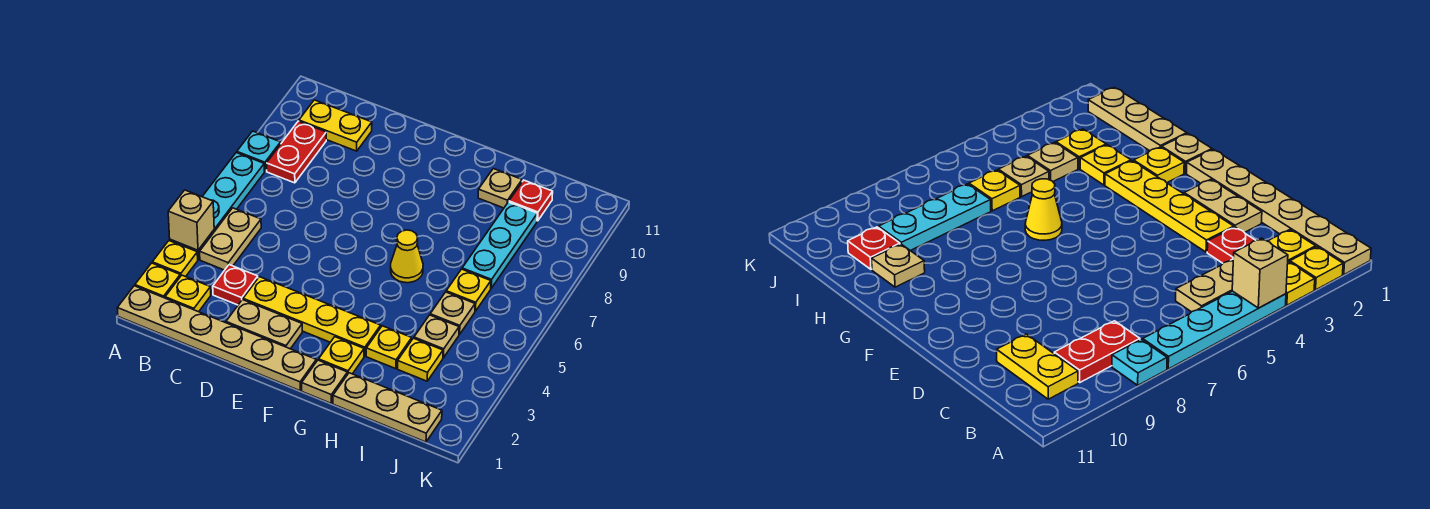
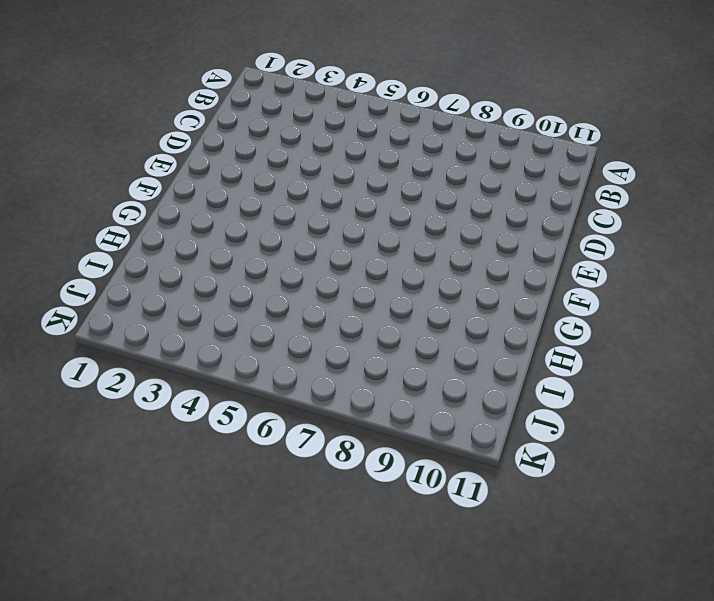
none -> tan 1x6 plate [117,286,316,391]
none -> yellow 1x1 plate [135,263,180,298]
none -> yellow 1x1 plate [152,241,198,277]

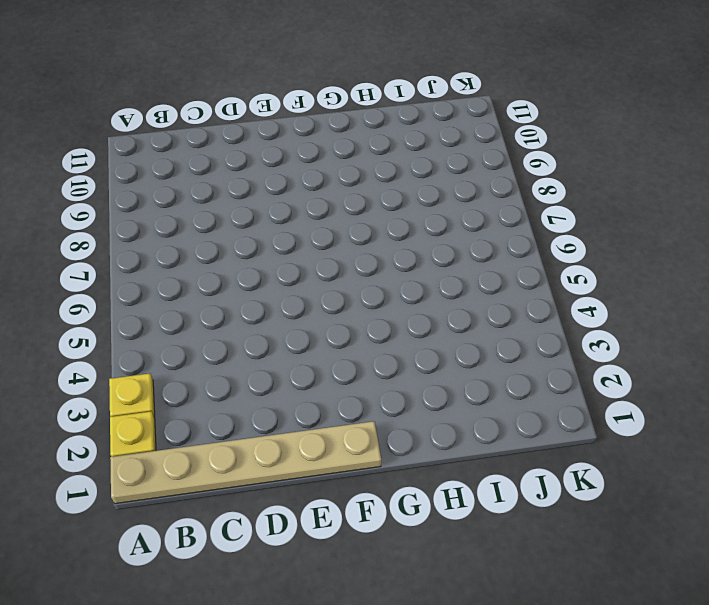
none -> cyan 1x4 plate [170,153,264,259]
none -> cyan 1x1 plate [237,131,281,171]
none -> yellow 1x1 plate [165,275,211,312]

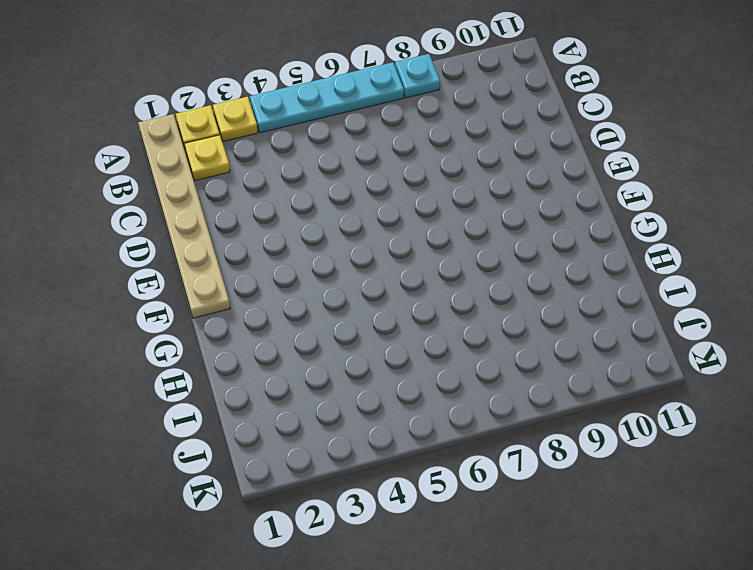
none -> tan 1x2 plate [200,208,261,270]
none -> red 1x2 plate [266,121,326,183]
none -> yellow 1x2 plate [299,100,372,151]

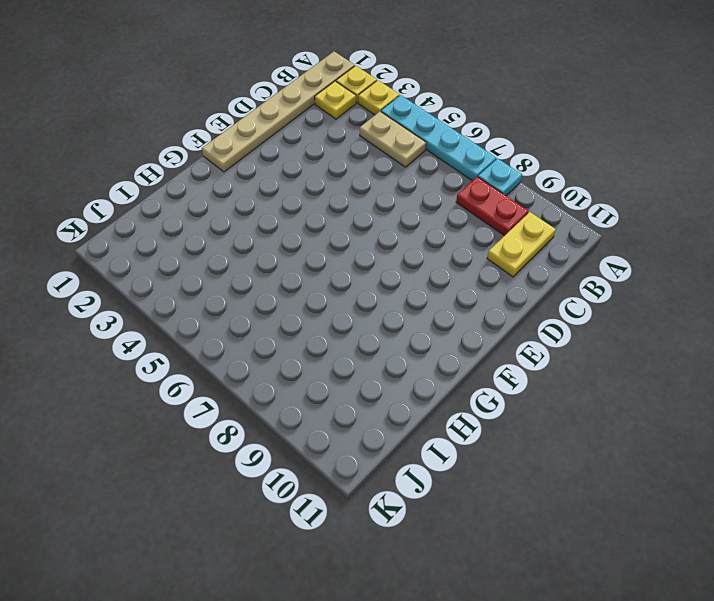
none -> red 1x1 plate [213,265,258,305]
none -> tan 1x2 plate [226,300,302,349]
none -> yellow 1x4 plate [243,277,381,356]

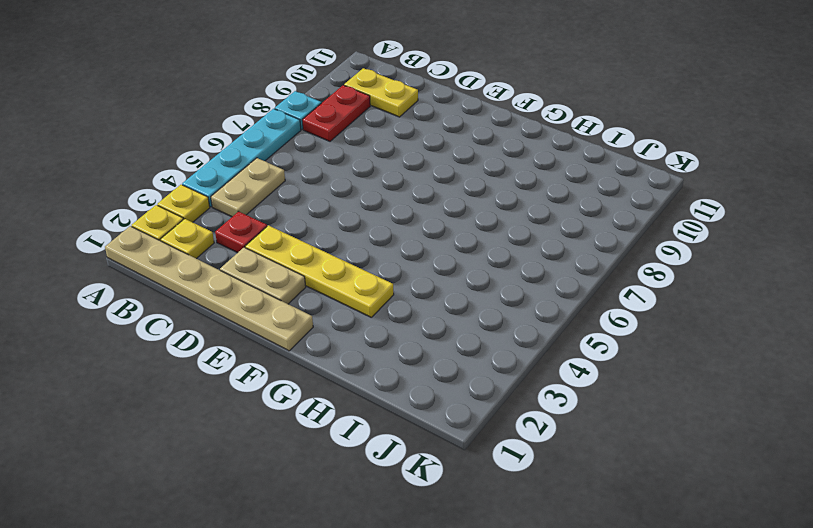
none -> tan 1x1 plate [302,360,347,404]
none -> yellow 1x1 plate [319,337,364,375]
none -> yellow 1x1 cone [391,230,423,283]

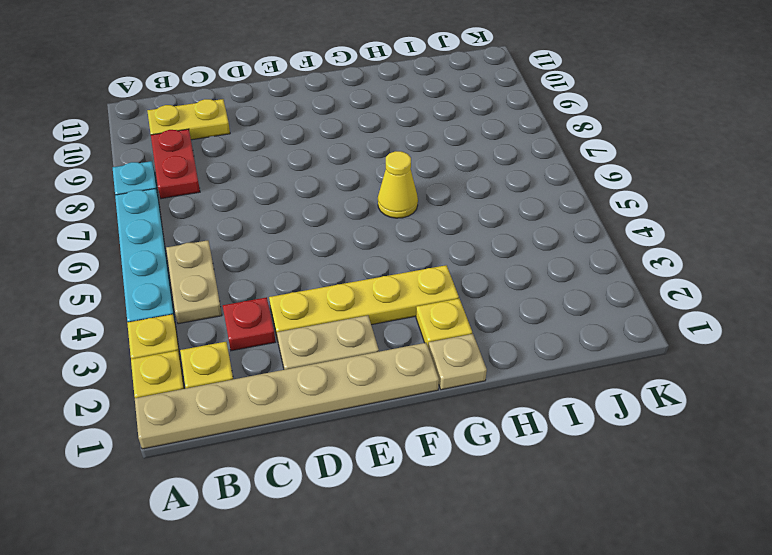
none -> tan 1x3 plate [333,373,442,442]
none -> yellow 1x1 plate [366,326,412,369]
none -> tan 1x1 plate [478,169,522,208]

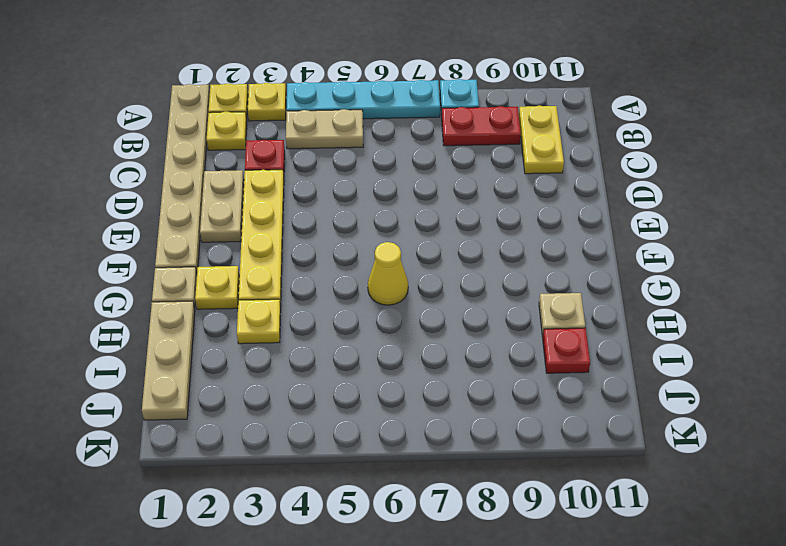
none -> yellow 1x1 plate [398,338,443,381]
none -> tan 1x1 plate [414,315,459,358]
none -> tan 1x1 plate [430,292,475,334]

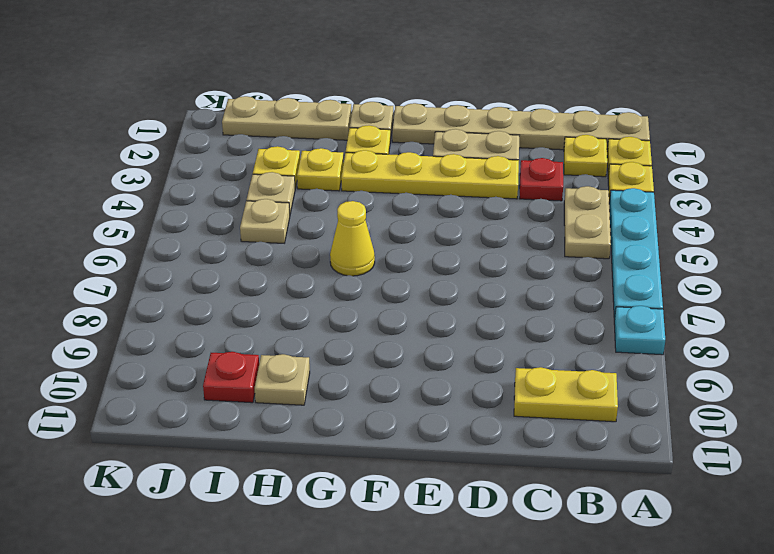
none -> red 1x2 plate [266,121,326,183]
none -> yellow 1x1 plate [446,269,491,311]
none -> cyan 1x3 plate [462,202,537,288]

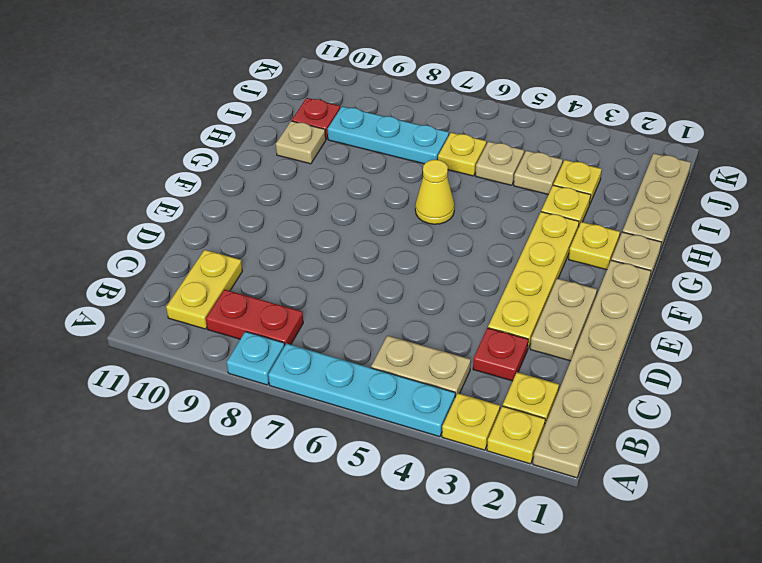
none -> tan 1x1 brick [168,190,214,250]

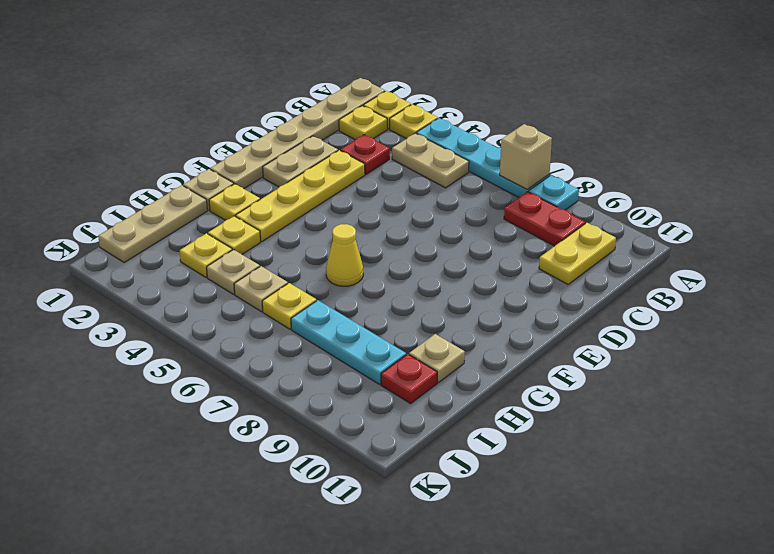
tan 1x1 brick [500,124,552,189] -> tan 1x1 brick moved to [168,190,214,250]

